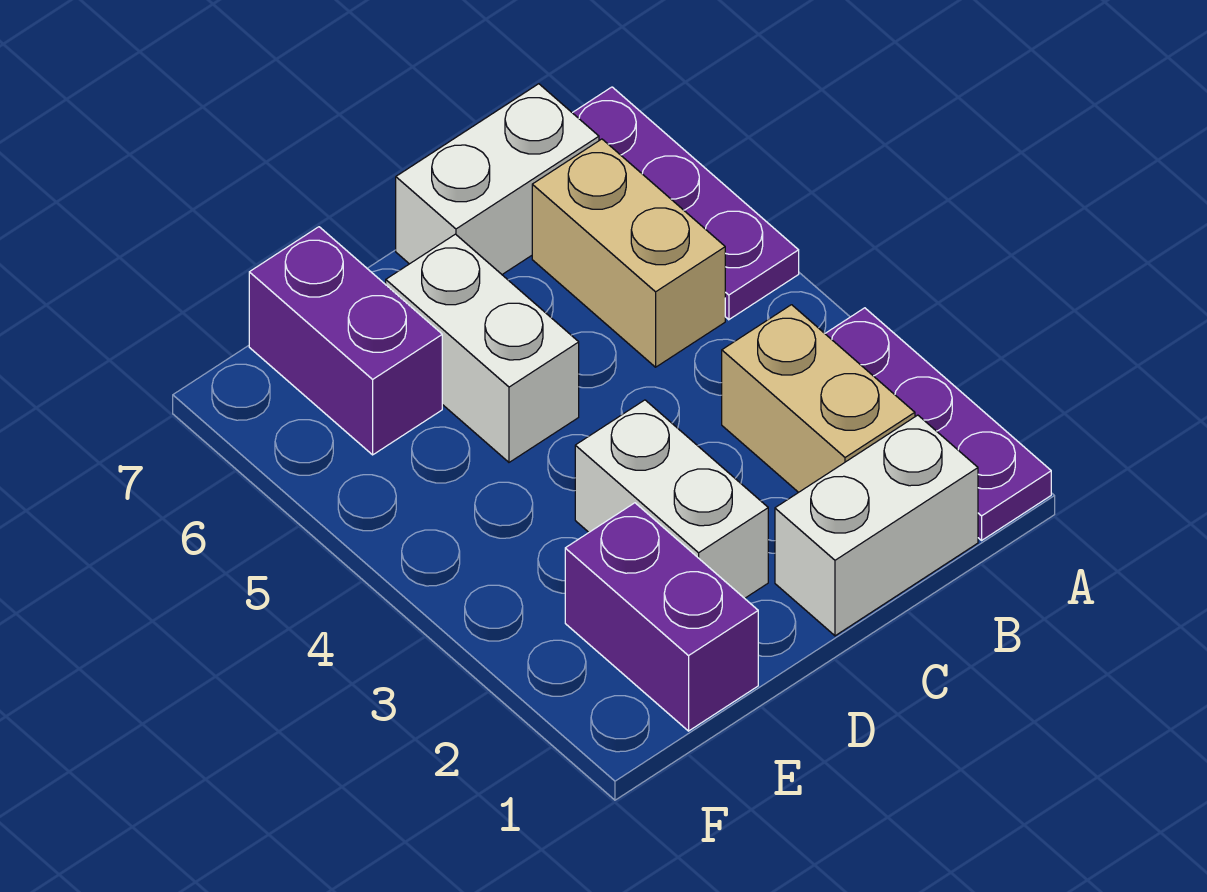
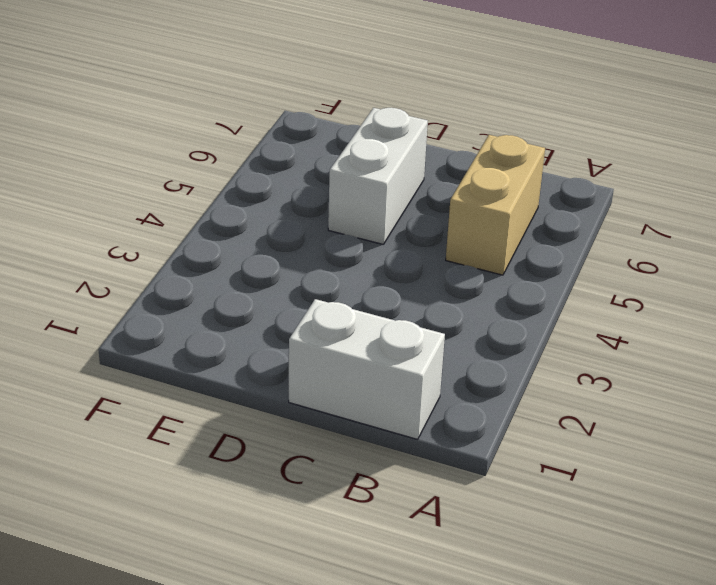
none -> purple 1x3 plate [825,308,1051,540]
none -> purple 1x3 plate [573,87,799,320]

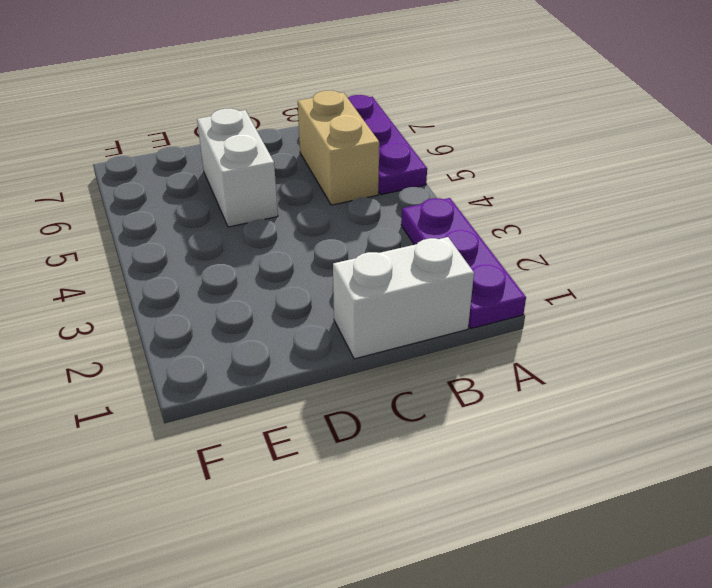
none -> tan 1x2 brick [722,305,915,492]
none -> white 1x2 brick [396,84,599,274]

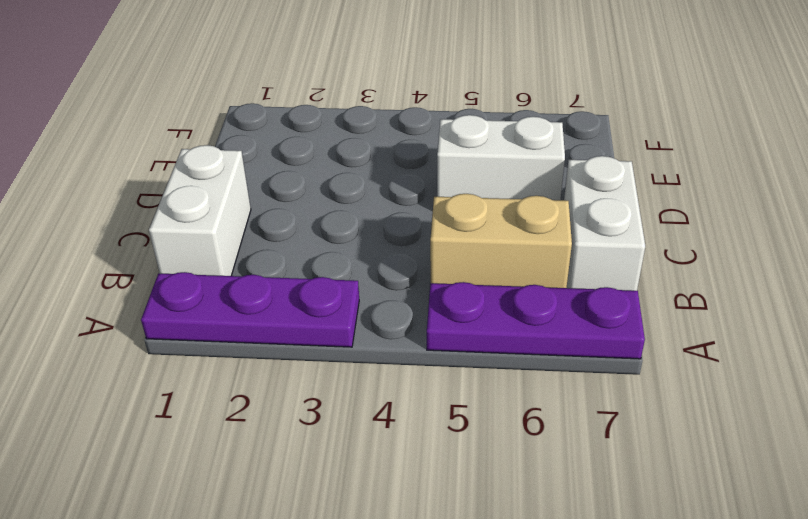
none -> tan 1x2 brick [722,305,915,492]
none -> white 1x2 brick [575,400,768,598]

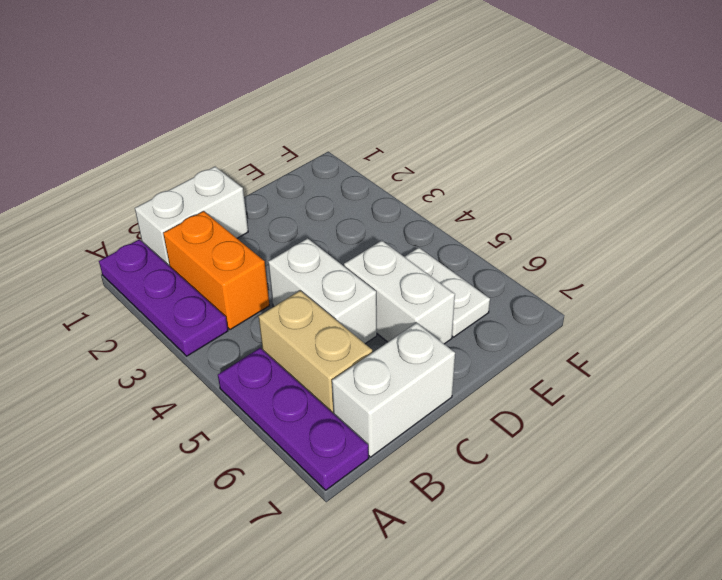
orange 1x2 brick [163,211,269,330] -> tan 1x2 brick [722,305,915,492]
white 1x2 brick [268,238,377,344] -> white 1x2 brick moved to [575,400,768,598]
white 1x2 plate [404,247,490,337] -> purple 1x2 brick [249,227,442,455]
none -> purple 1x2 brick [565,503,758,731]

